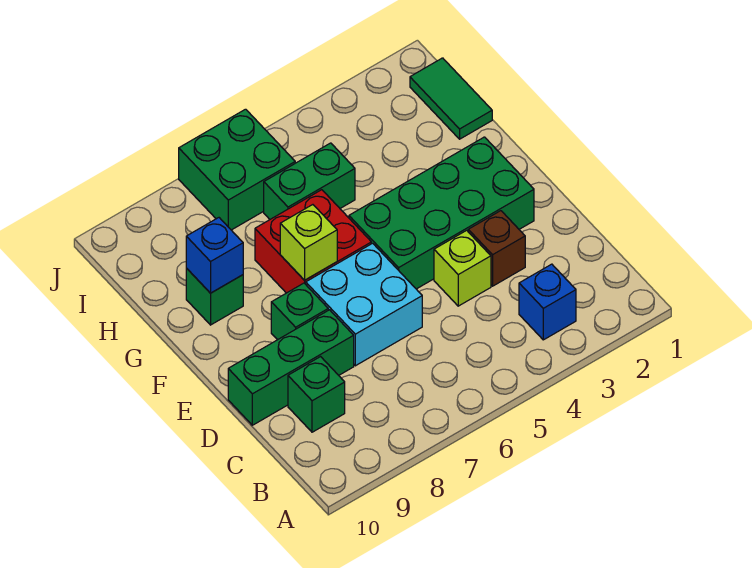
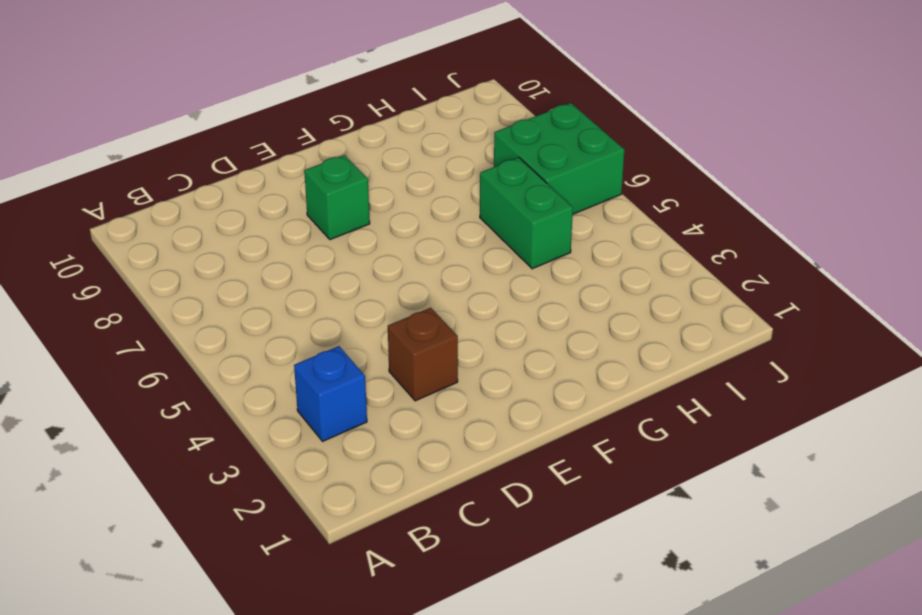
none -> green 1x1 brick [288,357,345,432]
none -> lime 1x1 brick [434,230,491,306]
none -> cyan 2x2 brick [306,243,422,366]

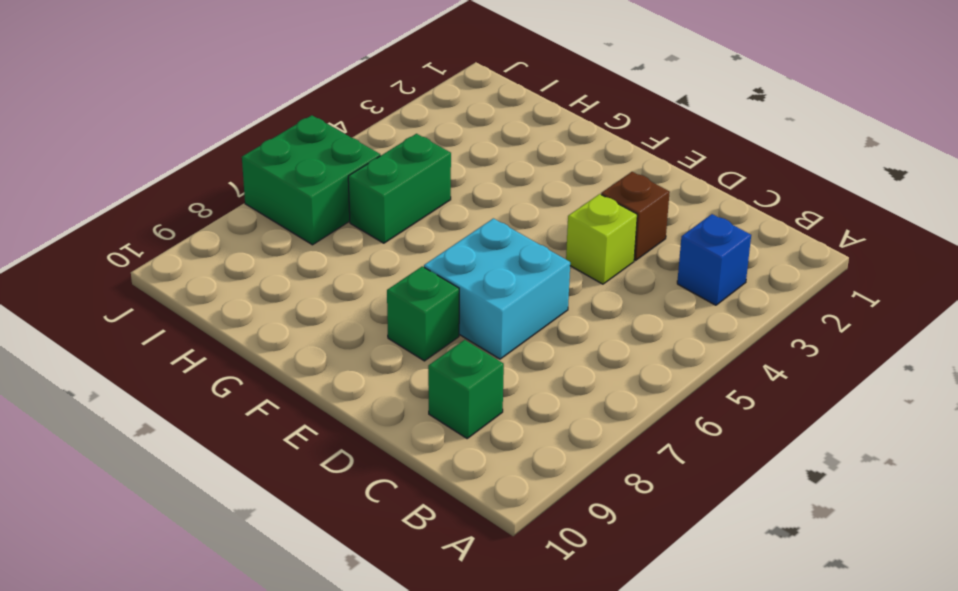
none -> green 1x3 brick [228,310,354,425]
none -> green 2x4 brick [349,137,534,289]
none -> red 2x2 brick [255,190,371,293]

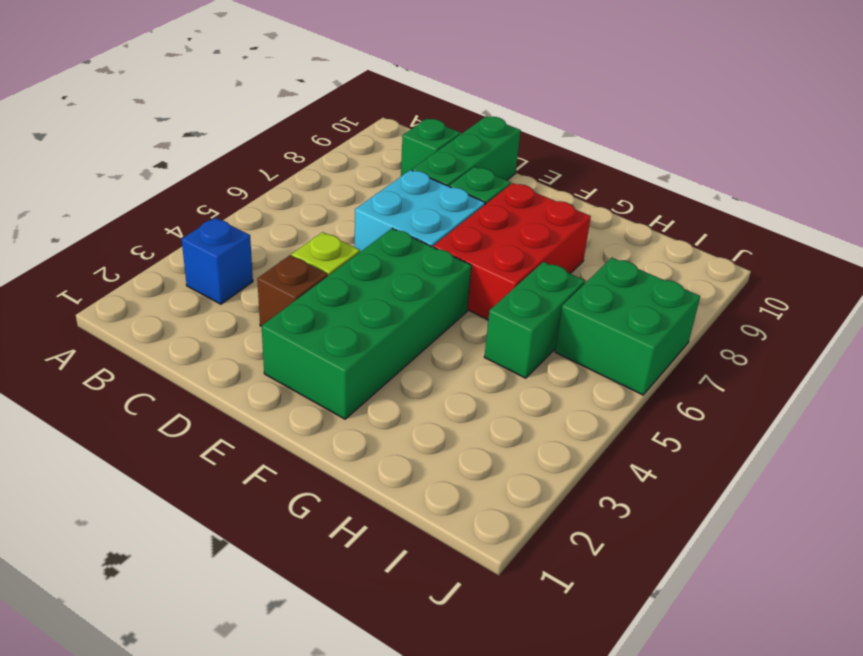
red 2x3 brick [433,183,591,320] -> red 2x2 brick [255,190,371,293]
none -> green 1x1 brick [186,268,243,325]
none -> green 1x2 tile [410,58,492,139]
none -> lime 1x1 brick [280,205,337,280]

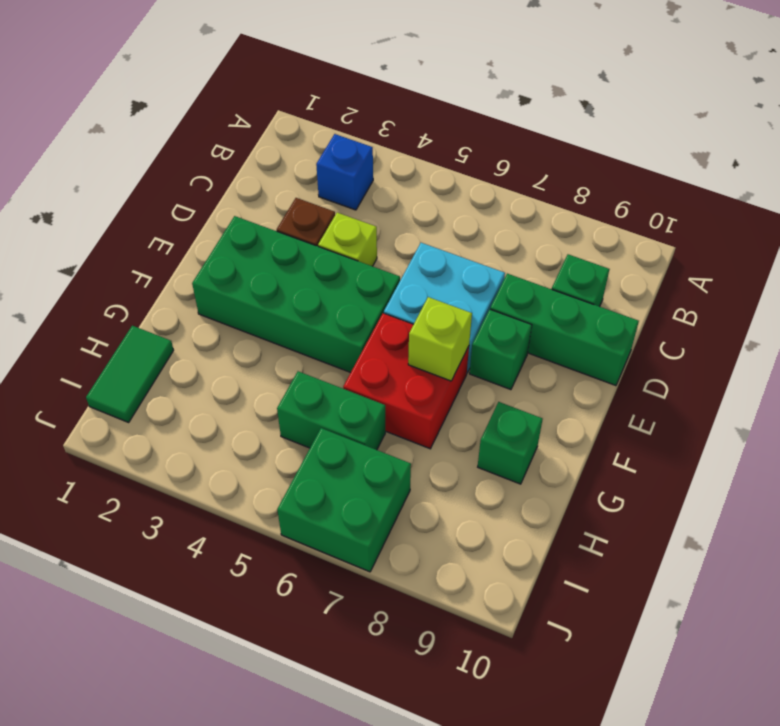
none -> blue 1x1 brick [186,218,243,293]

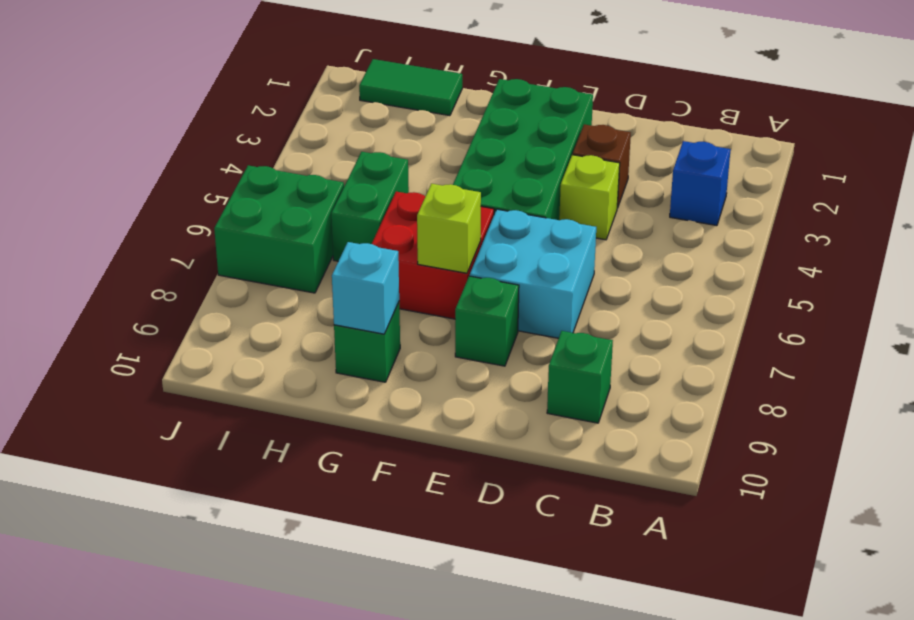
cyan 1x1 brick [332,242,399,334] -> blue 1x1 brick [186,218,243,293]
none -> green 1x3 brick [228,310,354,425]

